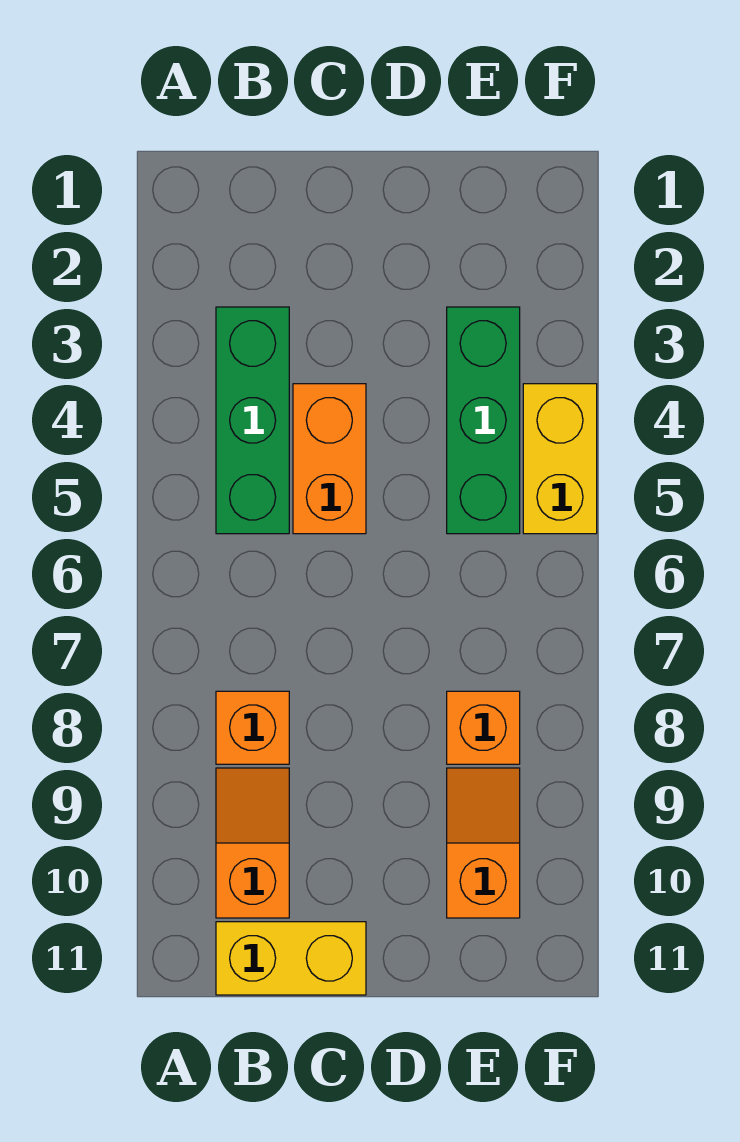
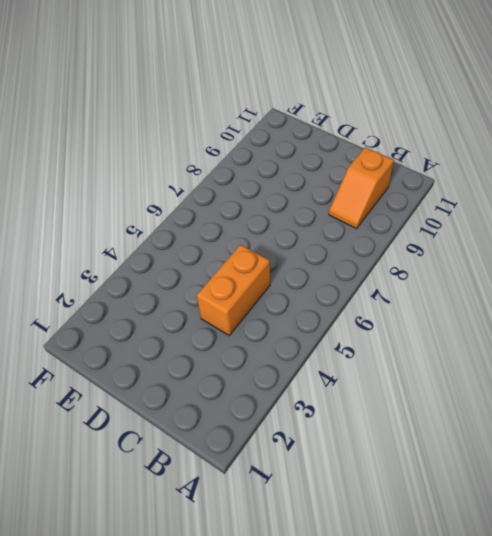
none -> green 1x3 brick [216,307,289,534]
none -> orange 1x1 brick [216,691,289,764]

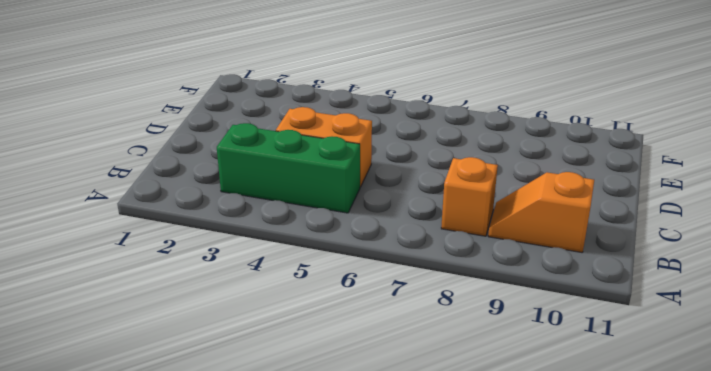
none -> yellow 1x2 brick [216,922,366,995]
none -> green 1x3 brick [447,307,520,534]

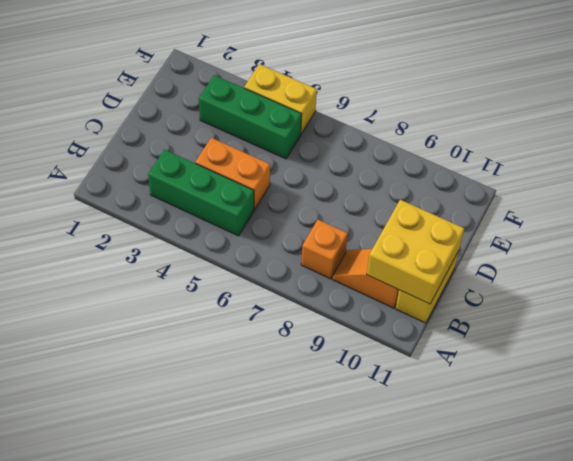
yellow 2x2 brick [366,200,464,304] -> none
none -> orange 1x1 brick [447,691,520,764]
none -> orange 1x2 slope [447,768,520,918]

